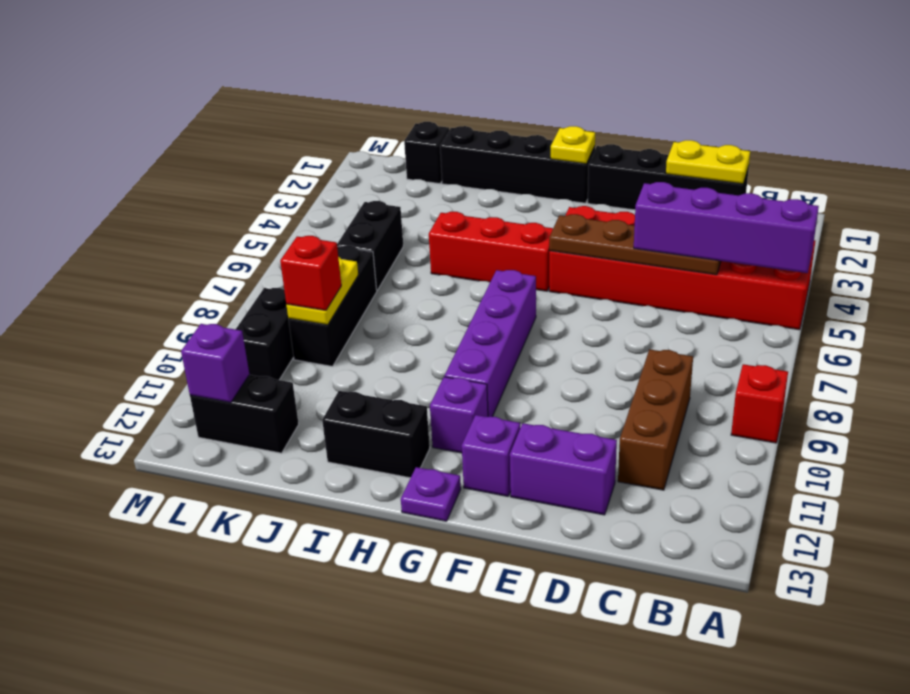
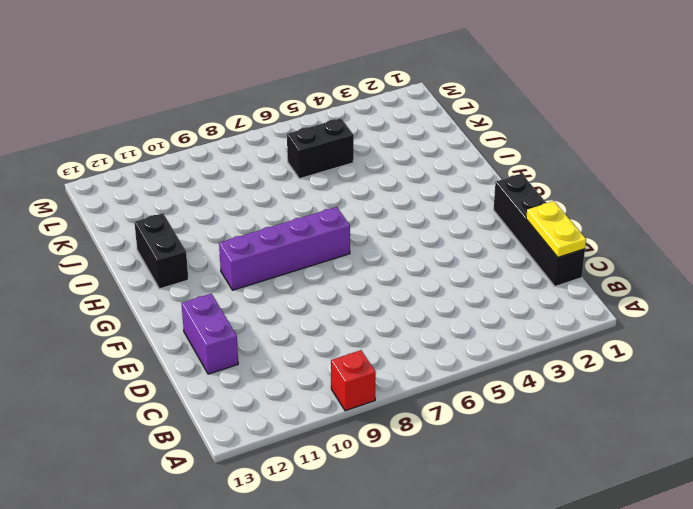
none -> red 2x6 brick [549,206,815,330]
none -> brown 1x3 brick [618,349,693,490]
none -> purple 1x1 brick [462,415,520,496]

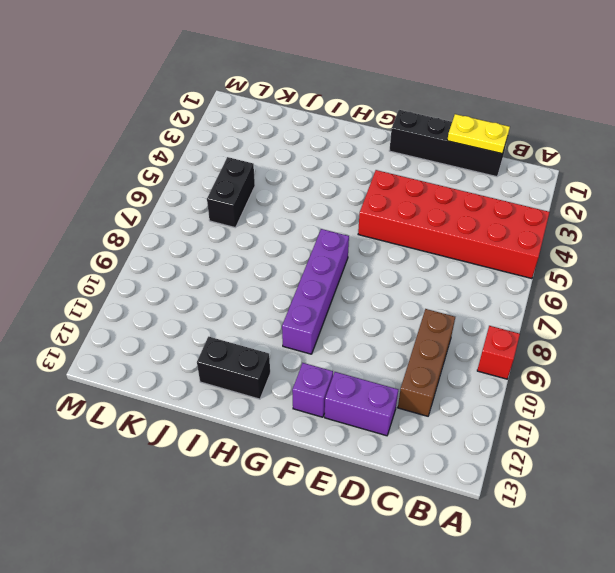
none -> black 1x4 brick [440,126,595,203]
none -> red 1x3 brick [429,211,553,291]
none -> purple 1x1 brick [430,377,488,453]

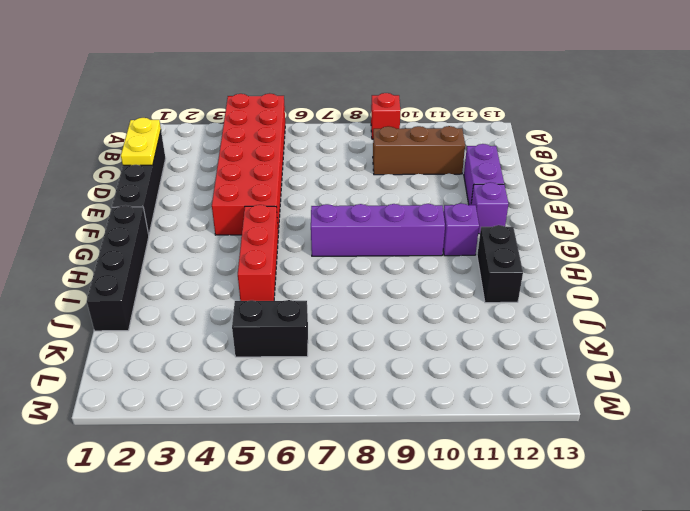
none -> purple 1x1 plate [401,467,461,521]
none -> black 1x1 brick [404,122,449,184]
none -> black 1x3 brick [288,246,377,366]

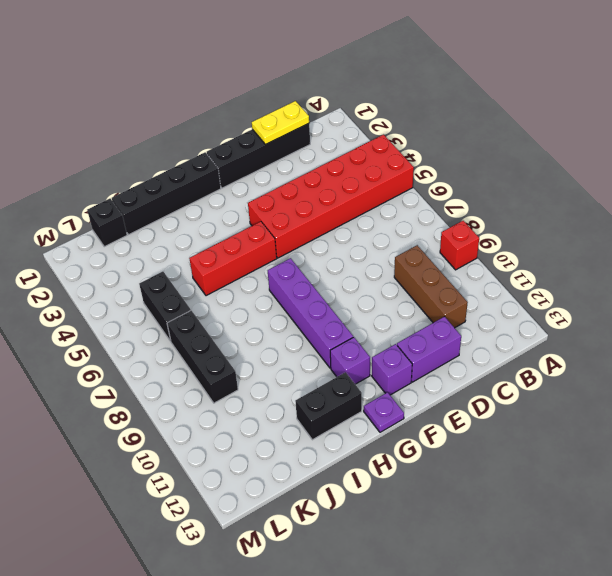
none -> black 1x2 brick [190,375,299,453]
none -> black 1x2 brick [236,288,294,380]
none -> brown 1x4 plate [549,214,721,275]

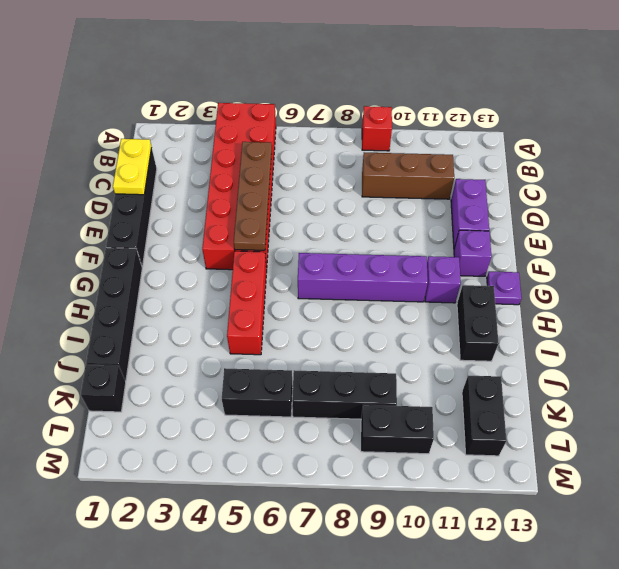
none -> yellow 1x1 plate [551,126,595,164]
none -> yellow 1x2 plate [286,257,358,325]
none -> purple 1x1 brick [181,324,249,403]

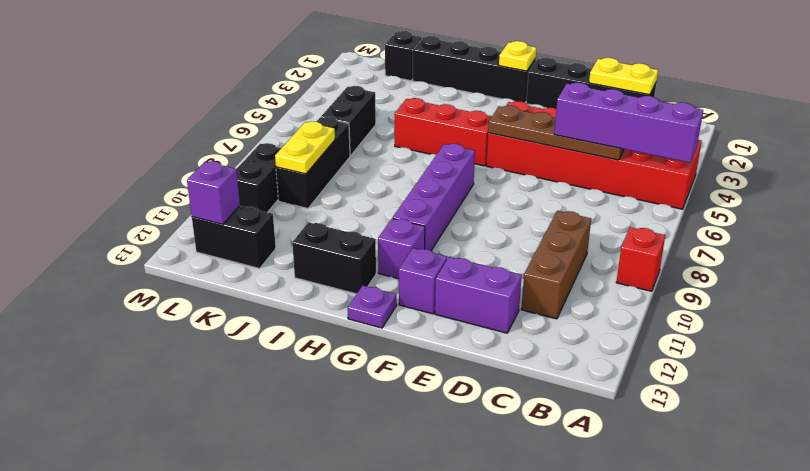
none -> red 1x1 brick [280,236,341,310]

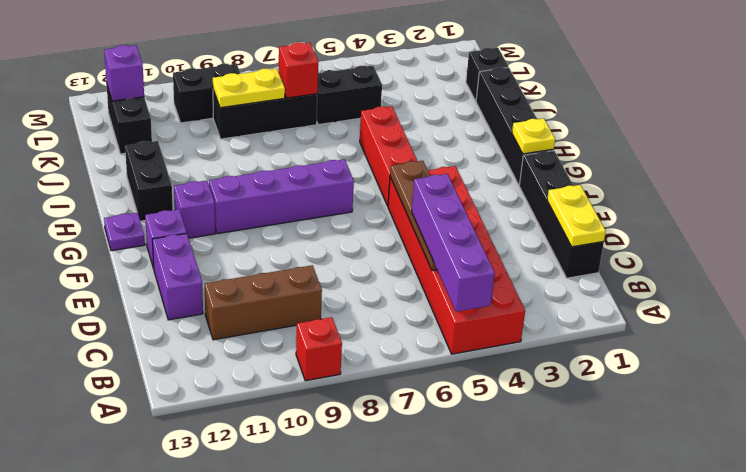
red 1x1 brick [279,42,318,98] -> red 1x1 brick moved to [280,236,341,310]

